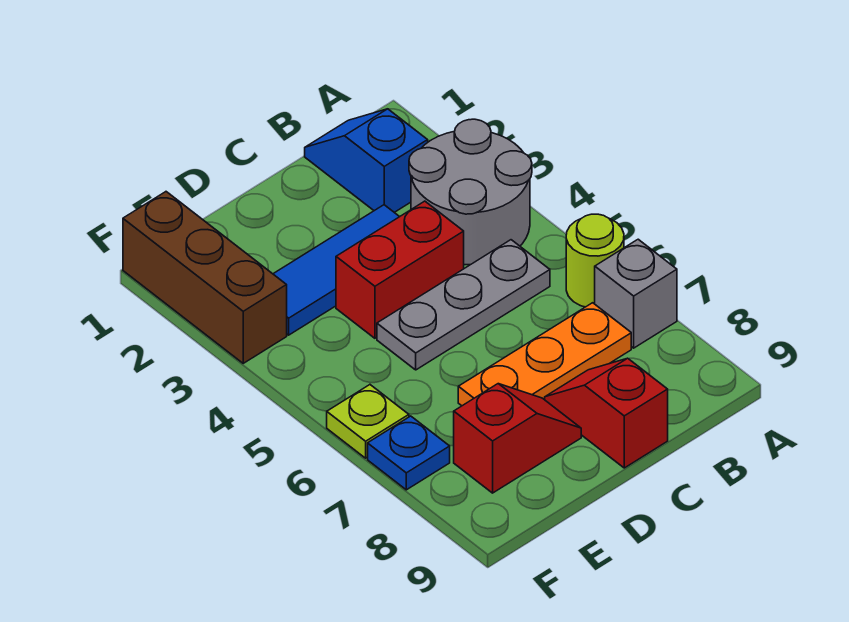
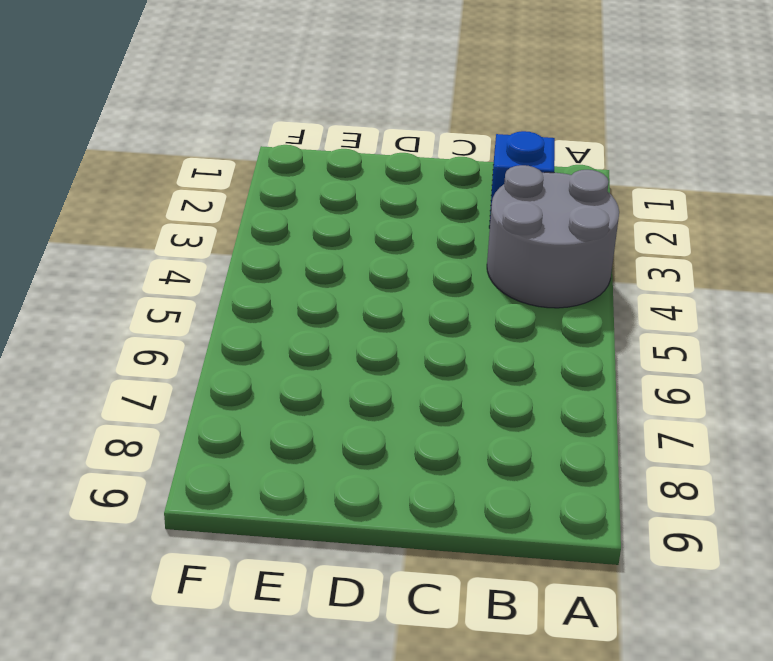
none -> lime 1x1 round brick [566,214,624,307]
none -> grey 1x1 brick [595,239,677,348]
none -> grey 1x3 plate [377,240,550,370]

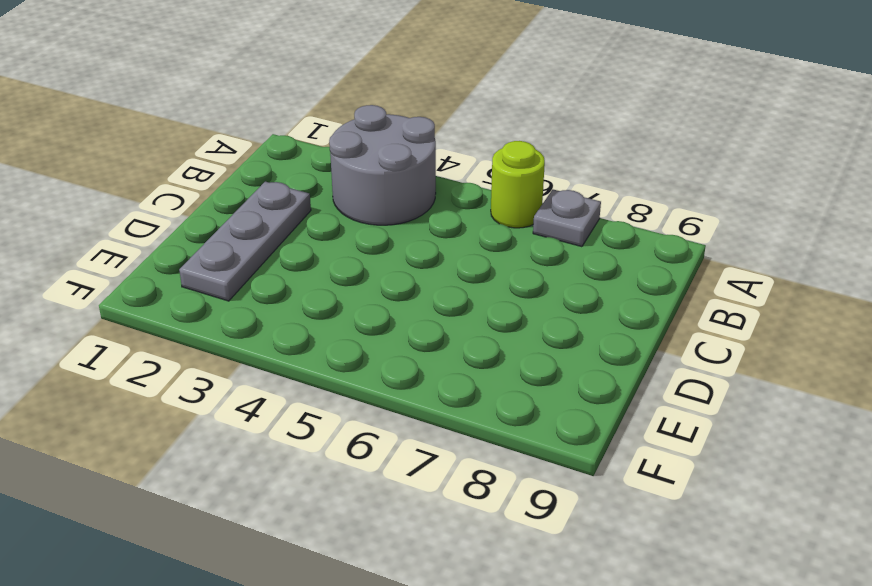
grey 1x1 plate [533,190,601,247] -> grey 1x1 brick [595,239,677,348]
grey 1x3 plate [179,182,311,301] -> grey 1x3 plate moved to [377,240,550,370]
none -> blue 1x2 slope [305,109,428,212]
none -> orange 1x3 plate [458,303,631,406]
none -> blue 1x3 tile [274,205,399,335]

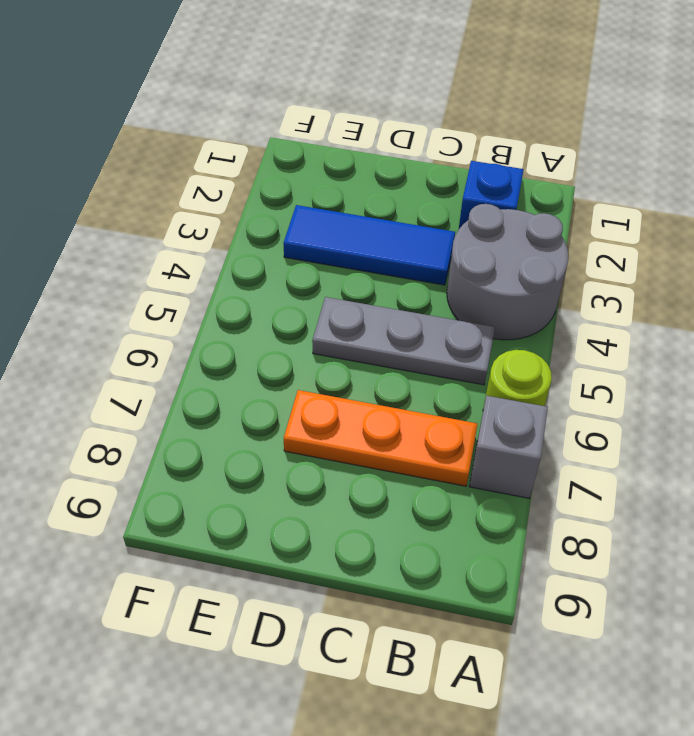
none -> red 1x2 brick [336,201,464,338]
none -> red 1x2 slope [545,358,668,468]
none -> red 1x2 slope [454,384,581,493]

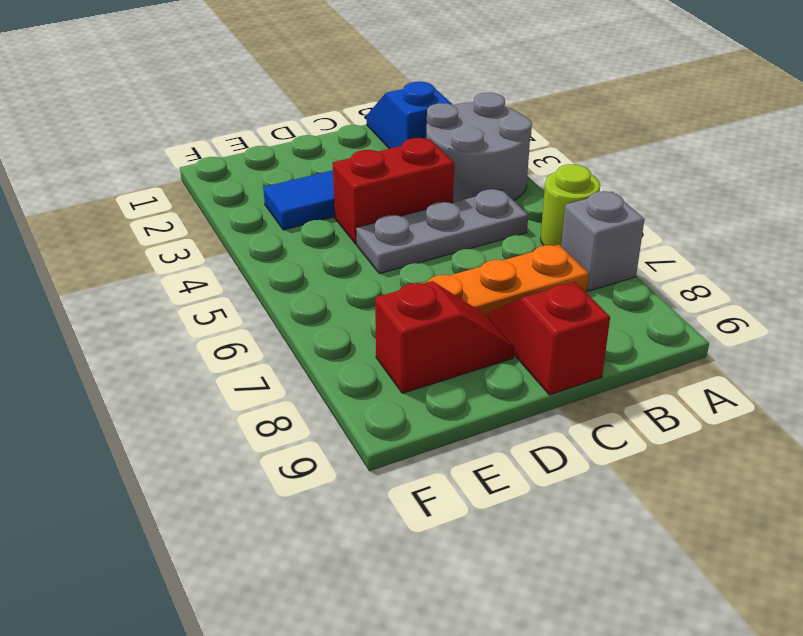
none -> brown 1x3 brick [123,192,287,363]
none -> lime 1x1 plate [327,385,409,458]
none -> blue 1x1 plate [368,416,450,490]

